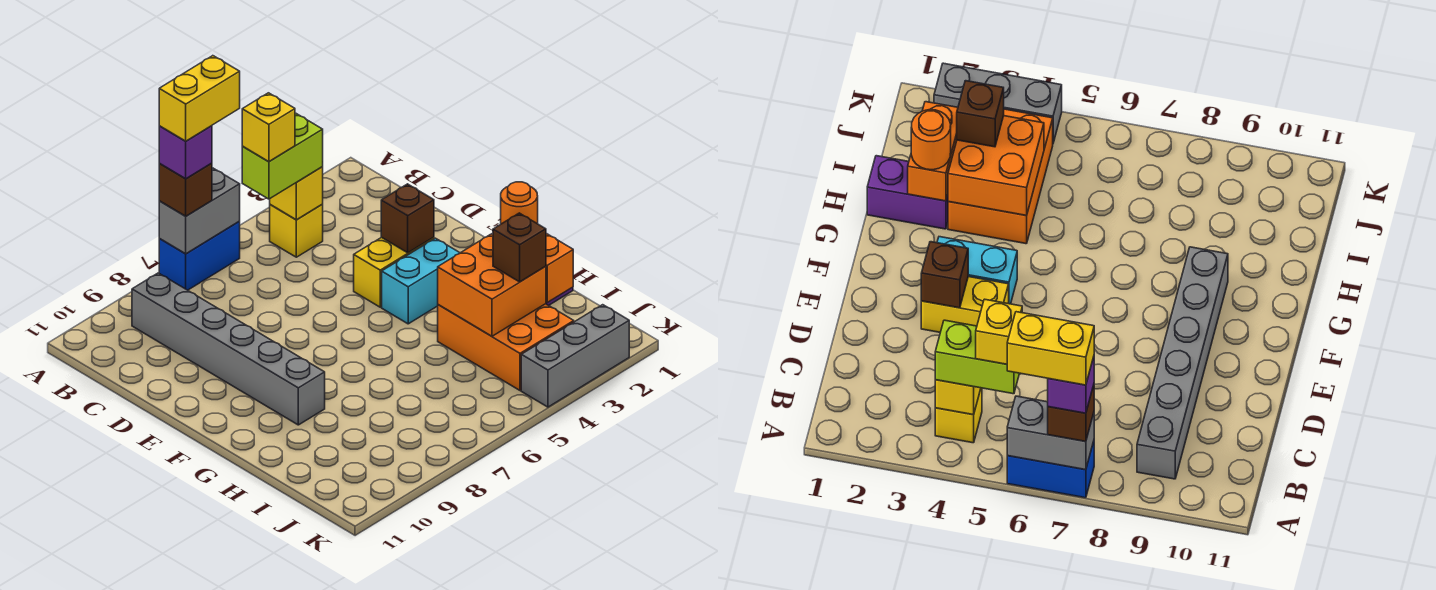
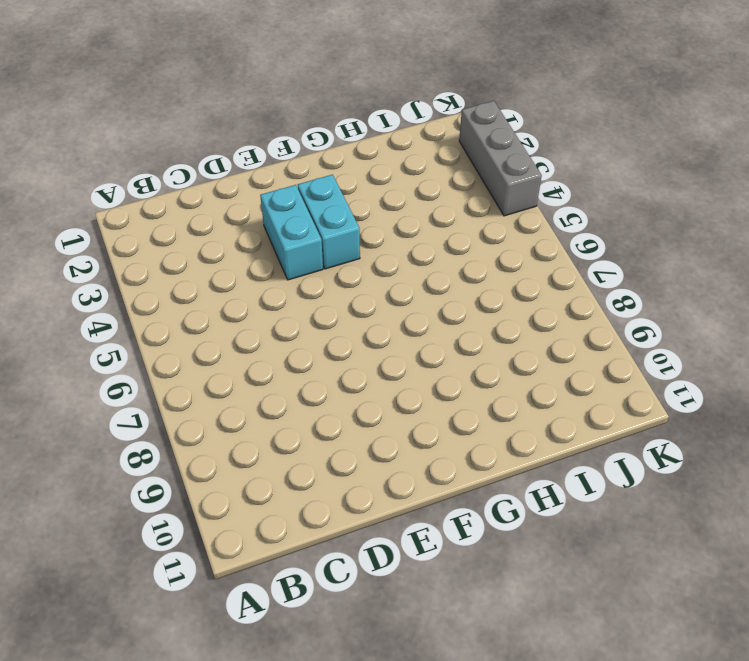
cyan 1x2 brick [260,185,323,280] -> yellow 1x2 brick [354,237,434,307]
none -> blue 1x2 brick [159,222,240,290]
none -> yellow 1x1 brick [270,204,323,257]
none -> grey 1x6 brick [132,273,325,425]

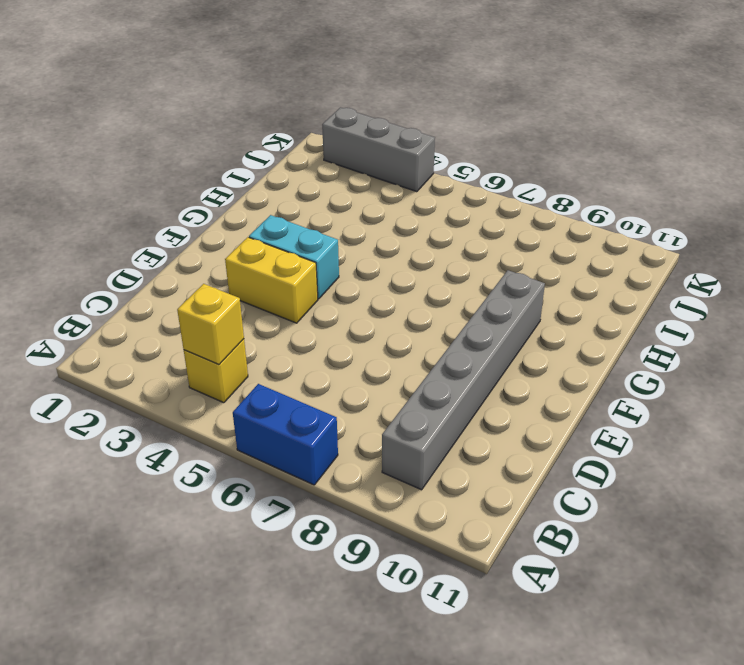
none -> purple 1x2 brick [867,156,948,229]
none -> orange 2x3 brick [438,304,574,390]
none -> grey 1x2 brick [159,168,240,254]

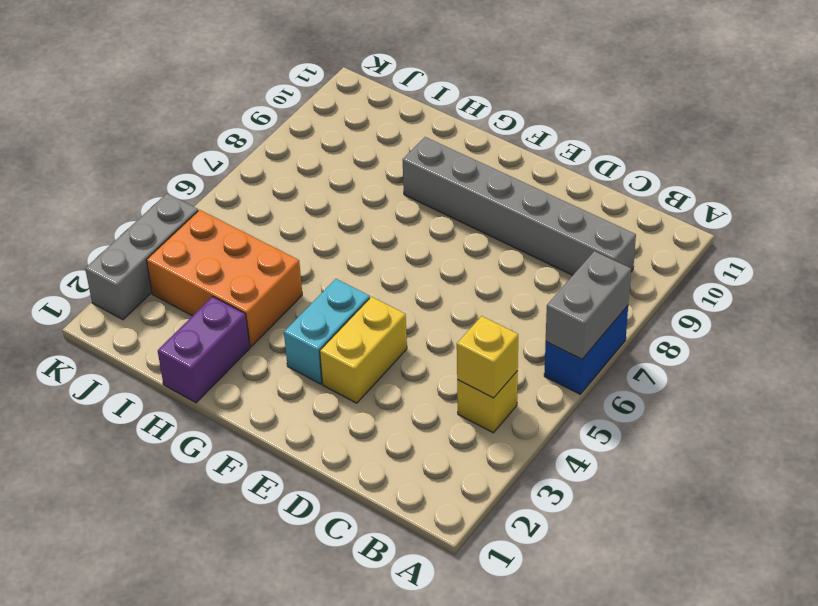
none -> brown 1x1 brick [381,184,434,253]
none -> orange 1x2 brick [546,233,573,302]
none -> orange 2x2 brick [438,234,546,336]

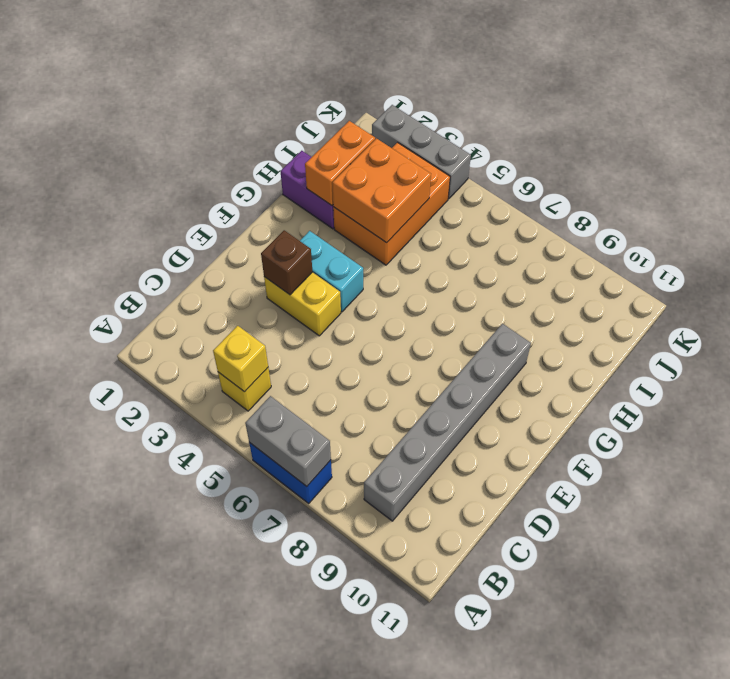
none -> brown 1x1 brick [159,163,212,216]
none -> lime 1x2 brick [242,114,323,199]
none -> orange 1x1 round brick [501,182,538,224]

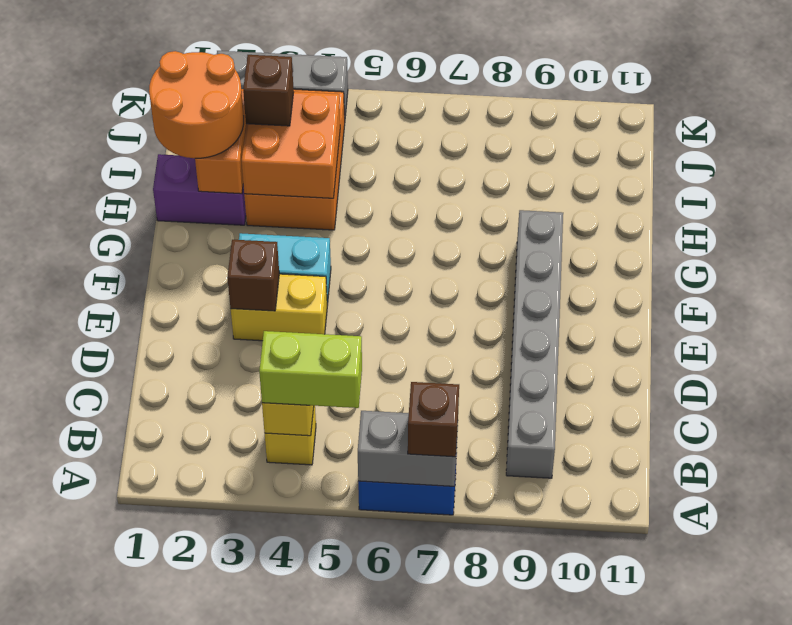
orange 2x2 round brick [149,51,244,158] -> orange 1x1 round brick [501,182,538,224]
none -> purple 1x1 brick [159,126,212,179]
none -> yellow 1x1 brick [242,93,295,162]
none -> yellow 1x2 brick [159,56,240,141]

